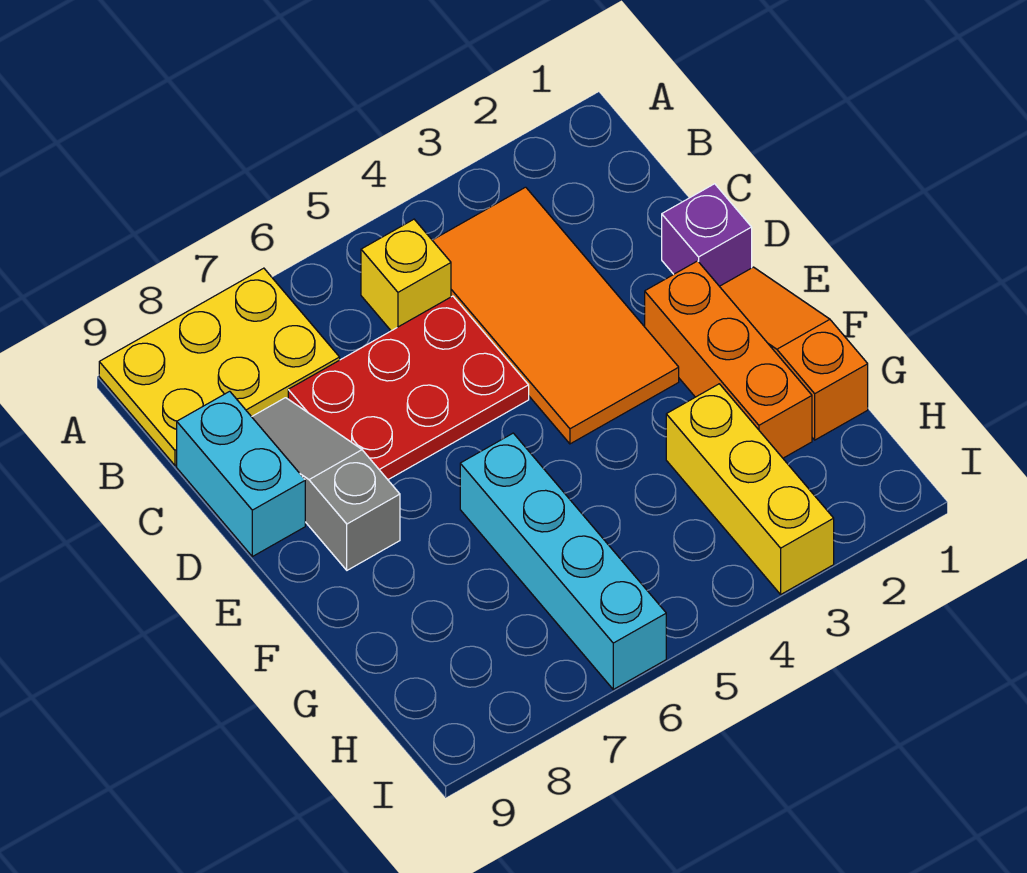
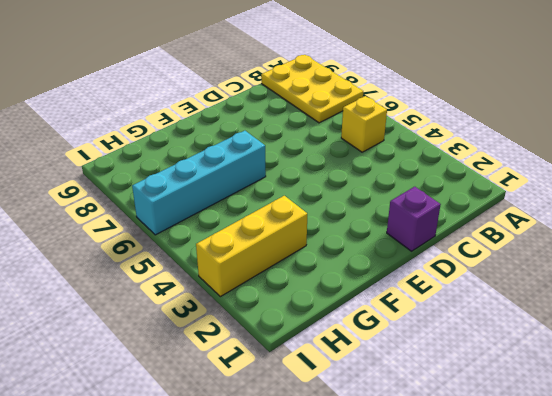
none -> orange 2x4 tile [432,187,679,444]
none -> red 2x3 plate [288,296,529,480]

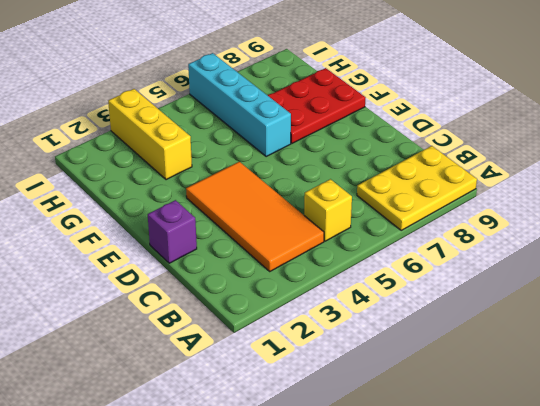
red 2x3 plate [268,68,366,143] -> red 2x3 plate moved to [288,296,529,480]
none -> grey 1x3 slope [252,398,400,570]
none -> cyan 1x2 brick [177,391,305,557]

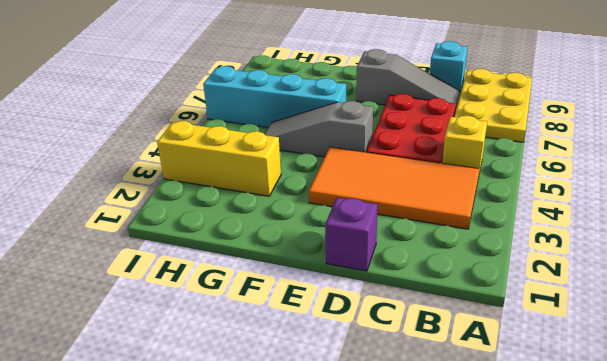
cyan 1x1 brick [430,41,468,94] -> cyan 1x2 brick [177,391,305,557]
grey 1x3 slope [264,101,373,157] -> none
none -> orange 1x3 slope [719,267,868,440]
none -> orange 1x3 brick [645,261,812,458]

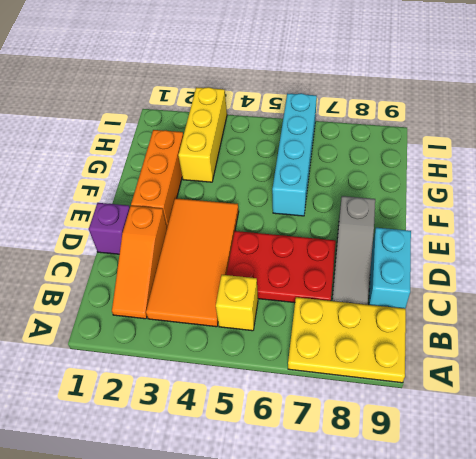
orange 1x3 slope [112,206,167,319] -> orange 1x3 slope moved to [719,267,868,440]

